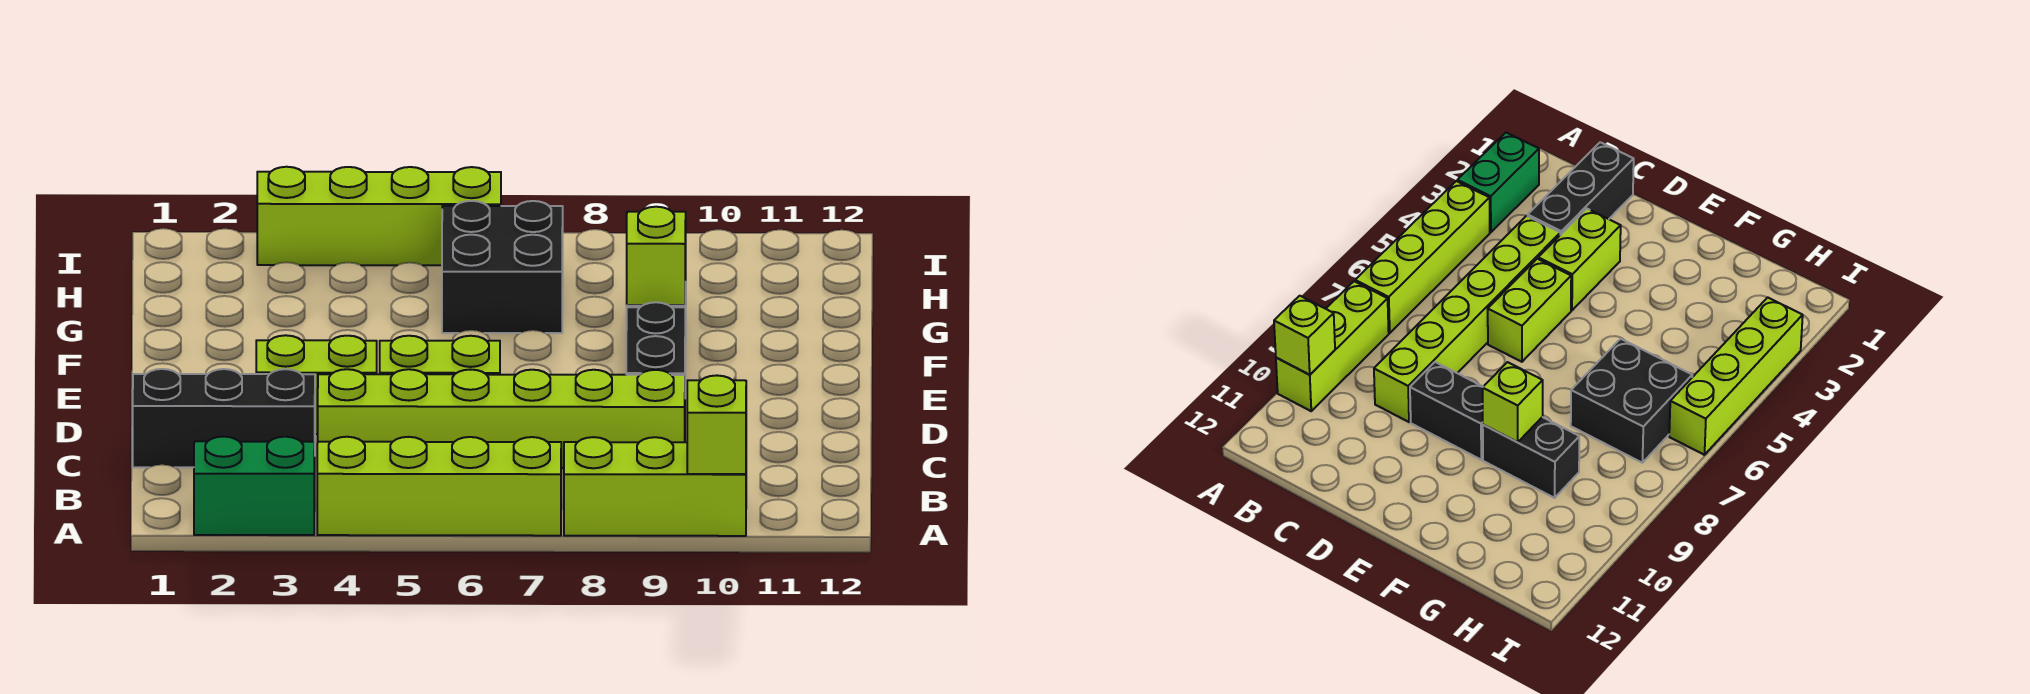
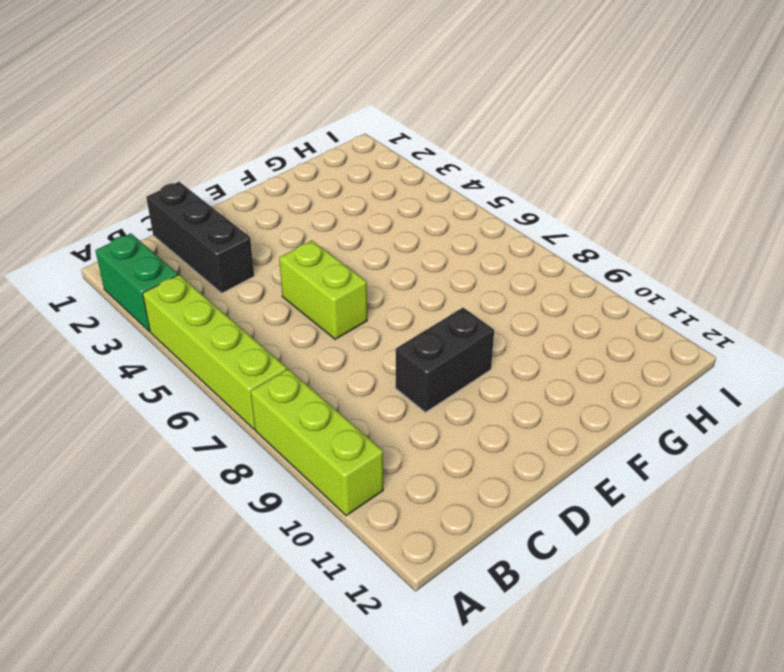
none -> lime 1x6 brick [318,369,685,468]
none -> lime 1x2 brick [256,335,377,434]
none -> black 1x2 brick [1483,417,1579,498]

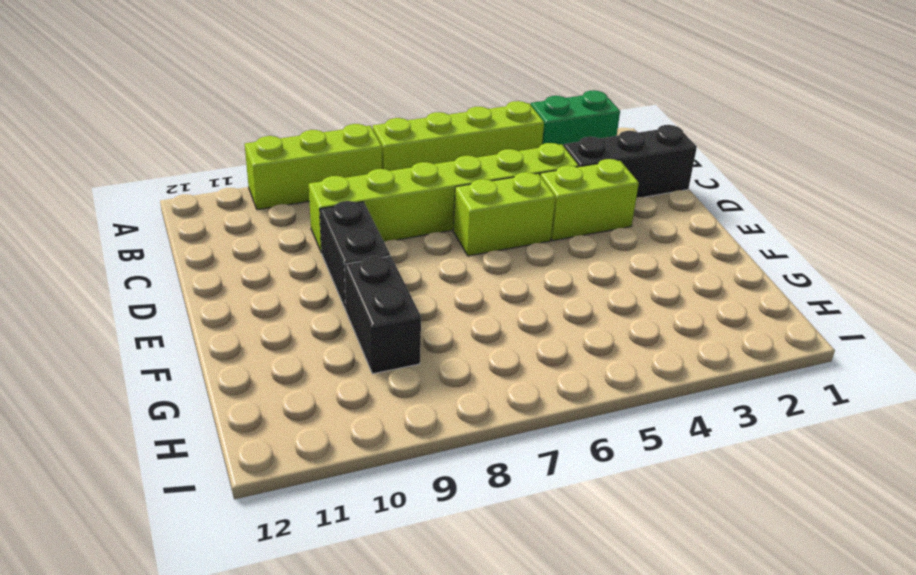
none -> black 2x2 brick [442,201,563,333]
none -> lime 1x4 brick [257,167,501,265]
none -> lime 1x1 brick [687,375,746,474]

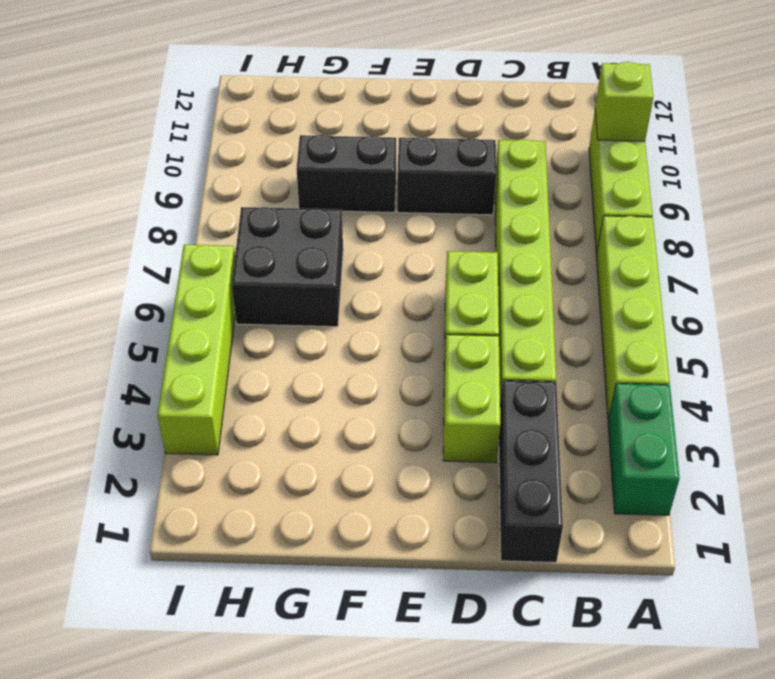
none -> lime 1x1 brick [627,207,686,305]

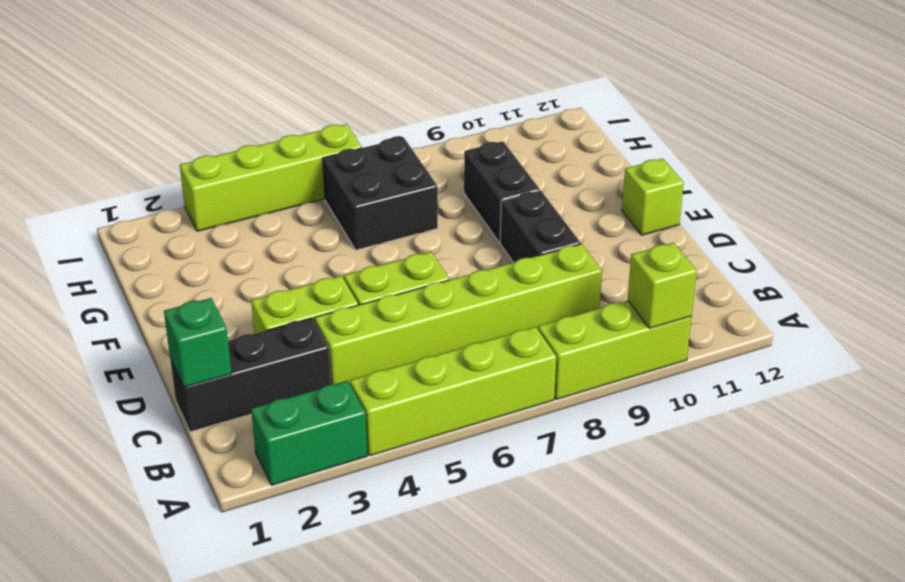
green 1x1 brick [164,298,231,387] -> none
lime 1x1 brick [622,159,684,235] -> lime 1x1 brick moved to [627,207,686,305]

